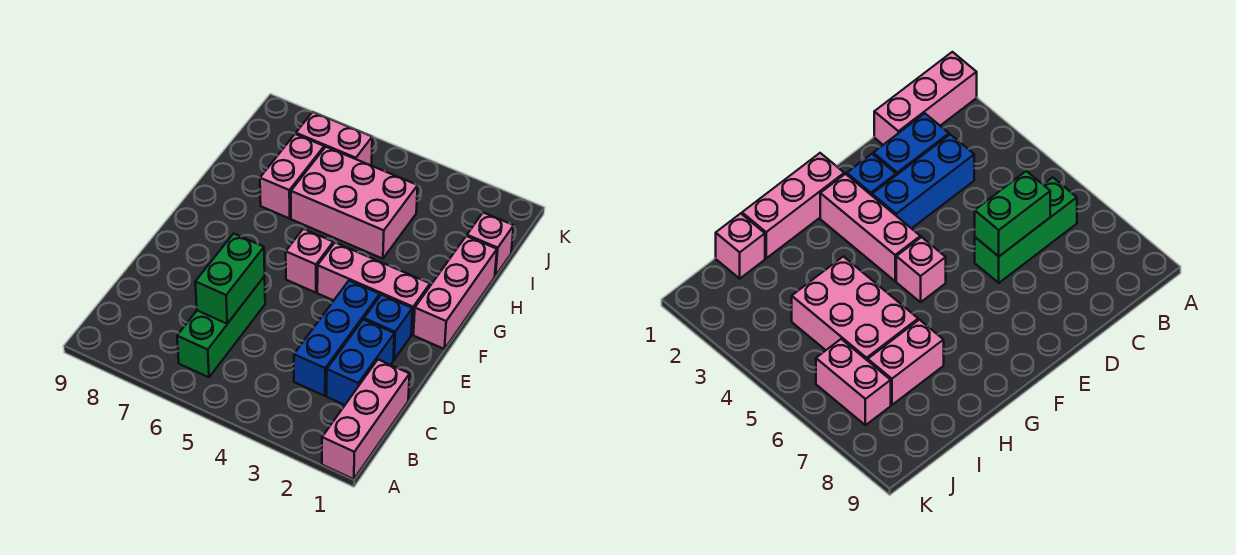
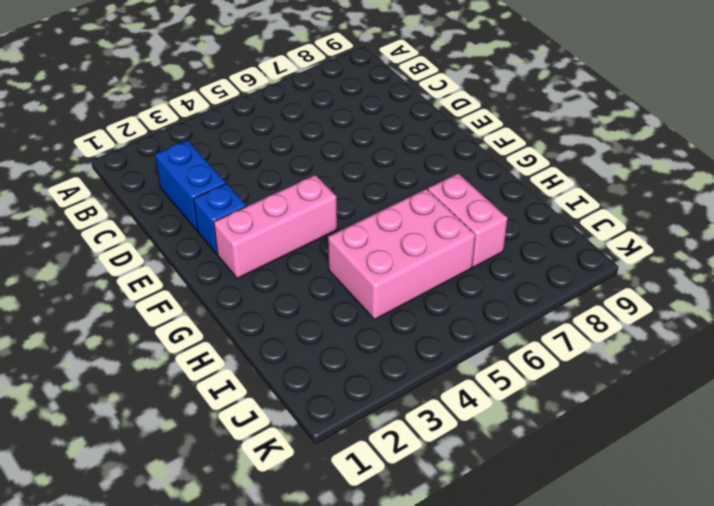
none -> pink 1x3 brick [322,360,410,479]
none -> green 1x3 brick [177,276,265,377]
none -> blue 1x3 brick [294,281,380,396]

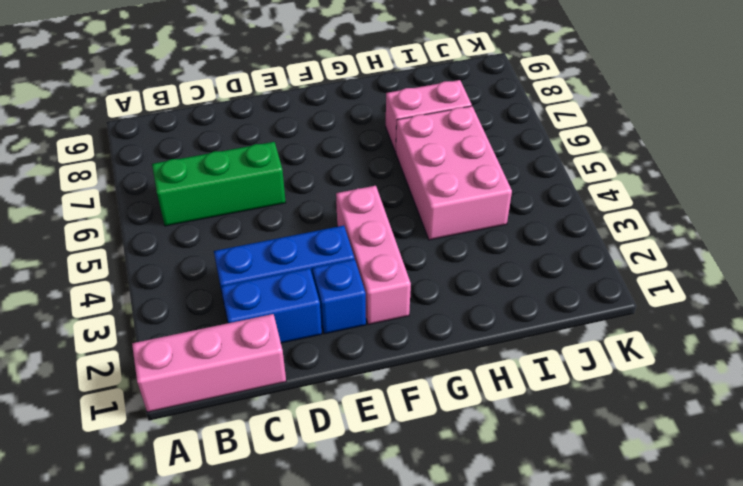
none -> pink 1x3 brick [414,236,497,349]
none -> pink 1x1 brick [286,229,333,293]
none -> pink 1x1 brick [467,213,514,276]

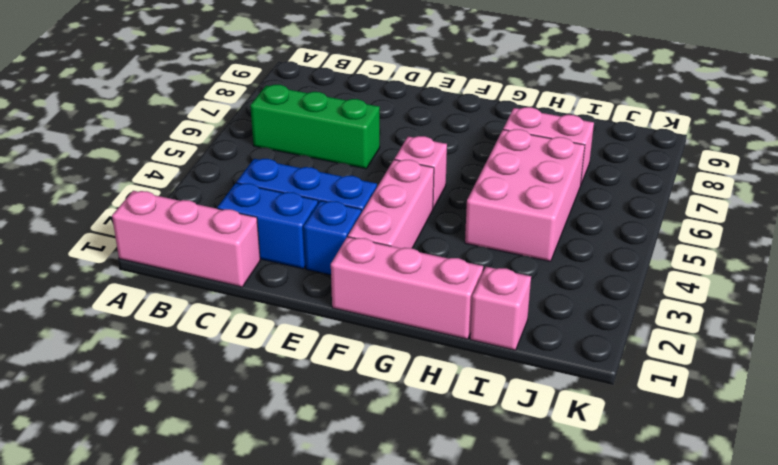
none -> pink 1x2 brick [296,112,372,165]
none -> green 1x2 brick [195,234,265,324]

